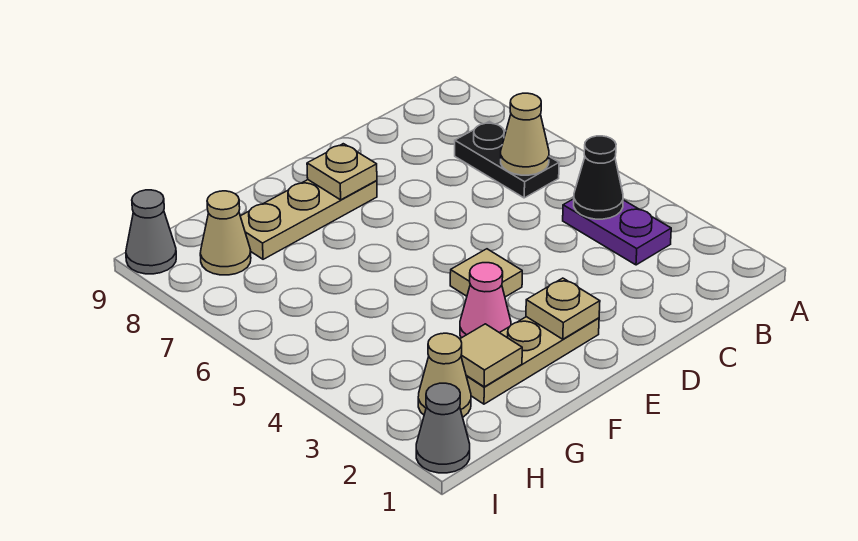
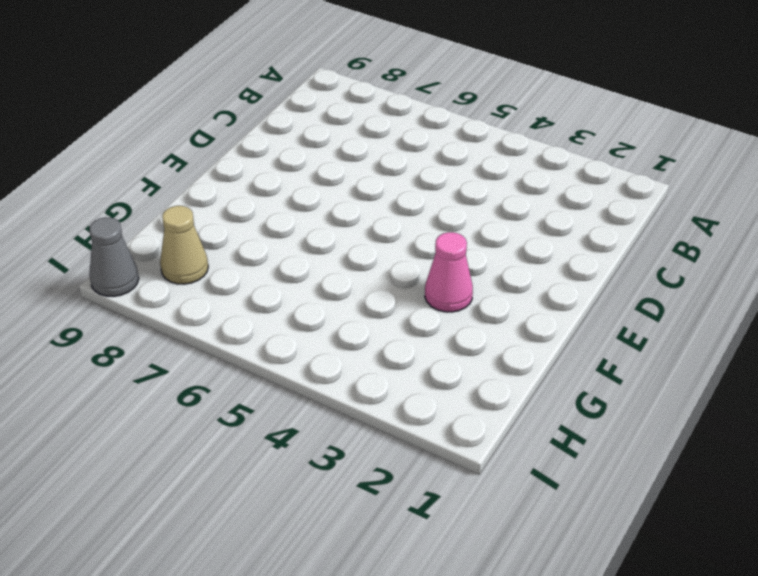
none -> purple 1x2 plate [563,199,671,265]
none -> black 1x2 plate [455,121,559,198]
none -> tan 1x3 plate [466,317,599,404]

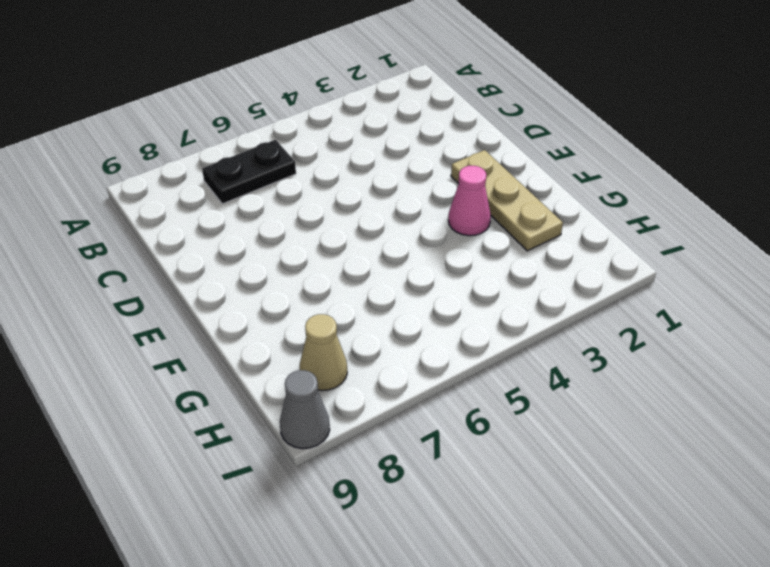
none -> purple 1x2 plate [563,199,671,265]
none -> tan 1x1 tile [450,249,522,297]
none -> tan 1x3 plate [240,180,377,259]

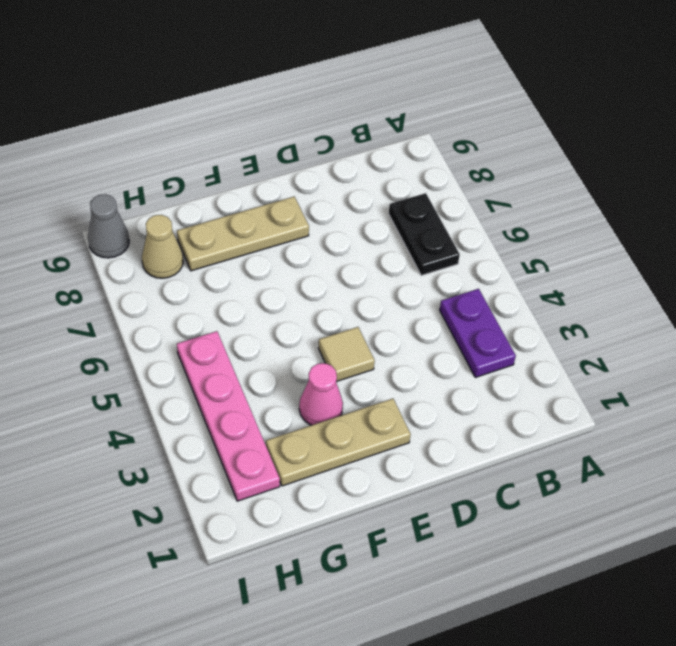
pink 1x4 plate [177,331,280,501] -> tan 1x1 cone [418,333,471,417]
none -> grey 1x1 cone [416,383,470,473]
none -> black 1x1 cone [574,136,623,219]
none -> tan 1x1 cone [501,93,549,175]

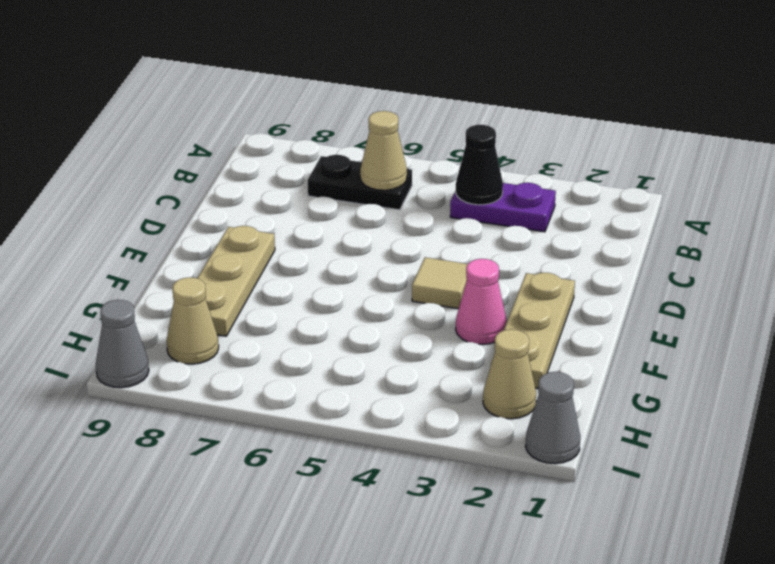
none -> tan 1x1 plate [526,278,600,339]
none -> tan 1x1 plate [307,144,377,200]
none -> tan 1x1 tile [460,324,522,387]

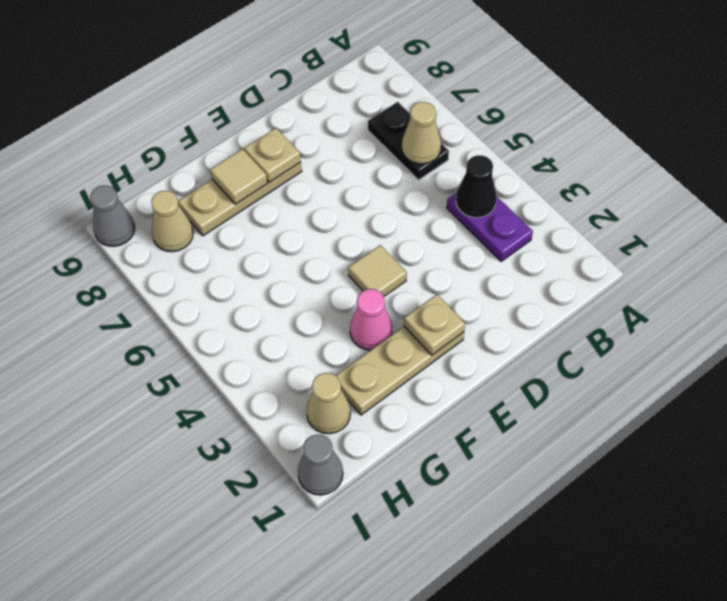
tan 1x1 tile [210,149,267,204] -> tan 1x1 tile moved to [460,324,522,387]

